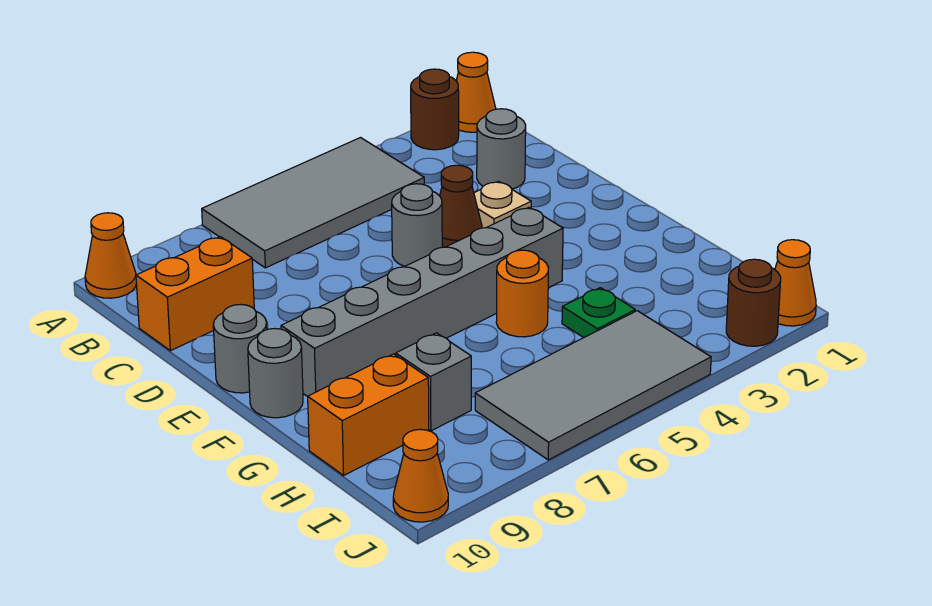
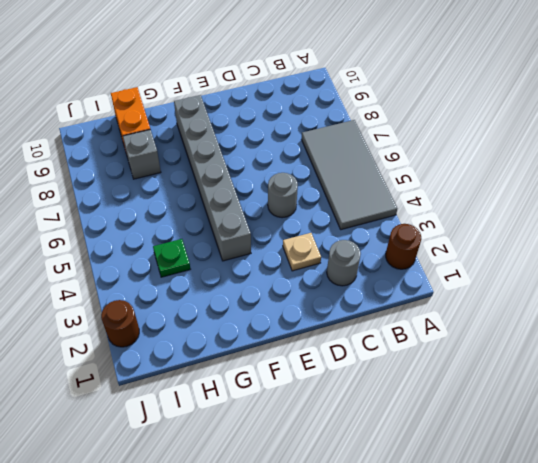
none -> orange 1x1 cone [456,52,496,132]
none -> orange 1x1 cone [85,213,136,298]
none -> orange 1x2 brick [136,237,254,351]

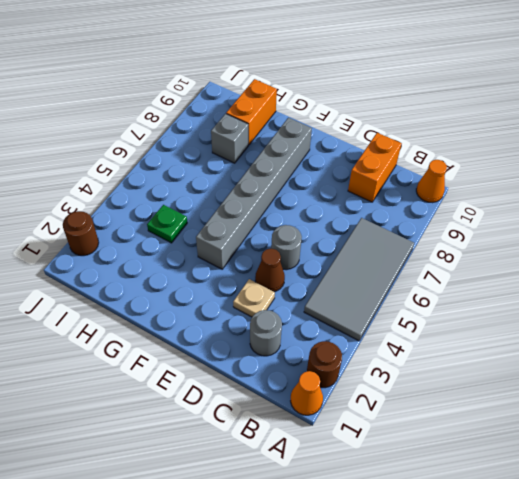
none -> grey 1x1 round brick [213,304,267,393]
none -> grey 1x1 round brick [248,329,303,418]
none -> orange 1x1 round brick [496,250,548,337]

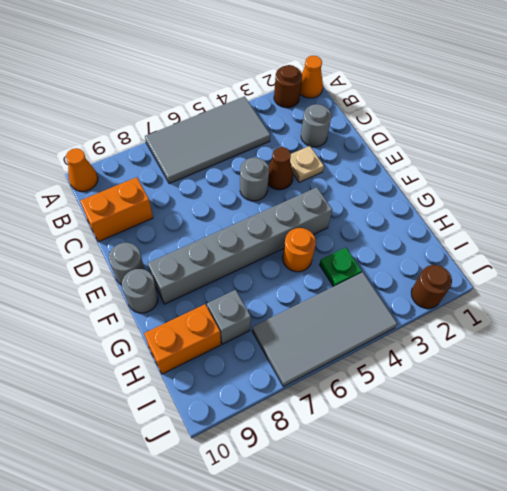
none -> orange 1x1 cone [775,240,816,326]
none -> orange 1x1 cone [393,429,448,522]

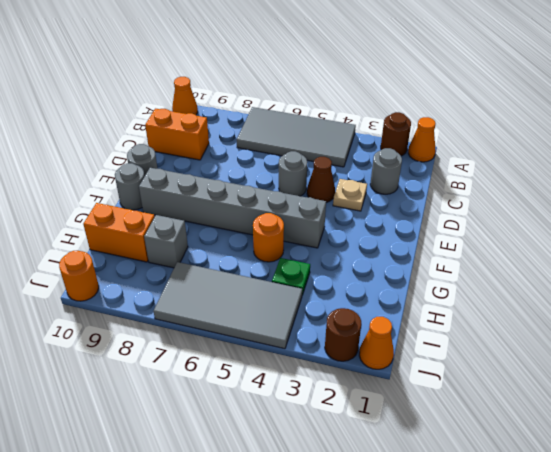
orange 1x1 round brick [59,251,99,301] -> orange 1x1 cone [393,429,448,522]

